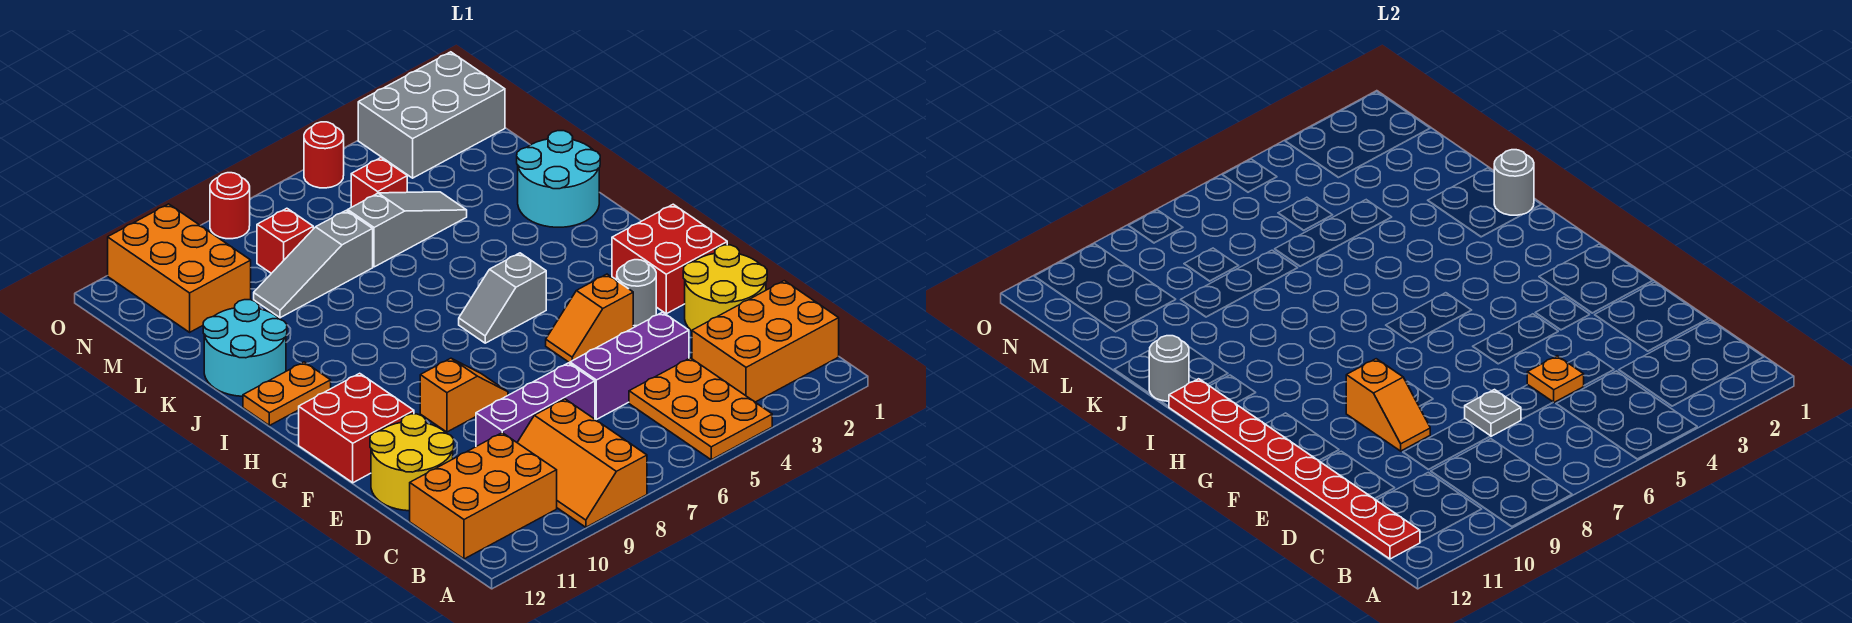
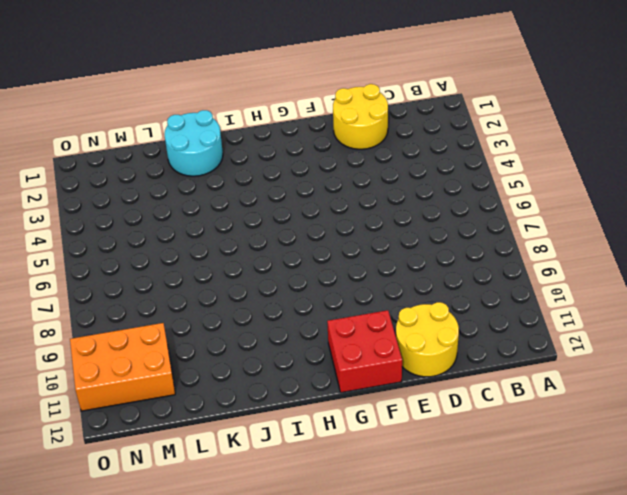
none -> orange 2x3 plate [629,358,772,460]
none -> orange 2x3 slope [517,399,647,527]
none -> orange 2x3 brick [692,281,839,402]
none -> orange 2x3 brick [410,433,557,559]

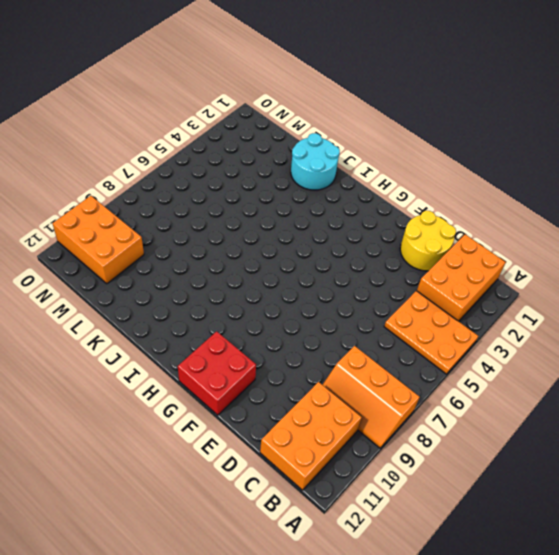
none -> purple 1x3 brick [570,312,689,419]
none -> purple 1x3 brick [476,363,595,446]
none -> yellow 2x2 round brick [370,414,454,511]
none -> red 2x2 brick [612,204,727,314]

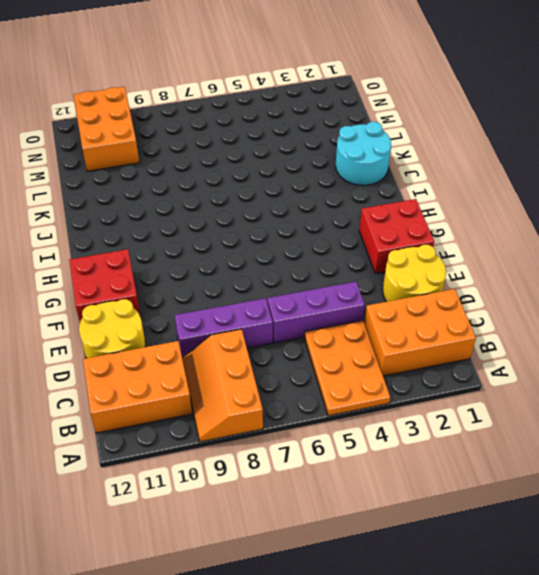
none -> grey 1x1 round brick [617,260,656,326]
none -> orange 1x2 slope [546,274,633,363]
none -> orange 1x2 slope [420,358,508,432]
none -> grey 1x2 slope [459,253,546,343]

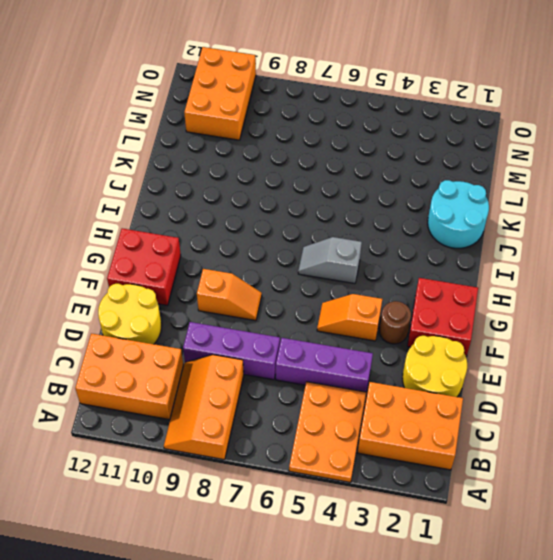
brown 1x1 round brick [379,301,411,344] -> grey 1x1 round brick [617,260,656,326]
none -> orange 1x2 plate [243,362,331,426]
none -> cyan 2x2 round brick [203,300,287,396]
none -> grey 1x3 slope [348,192,467,267]
none -> grey 1x3 slope [254,211,373,318]

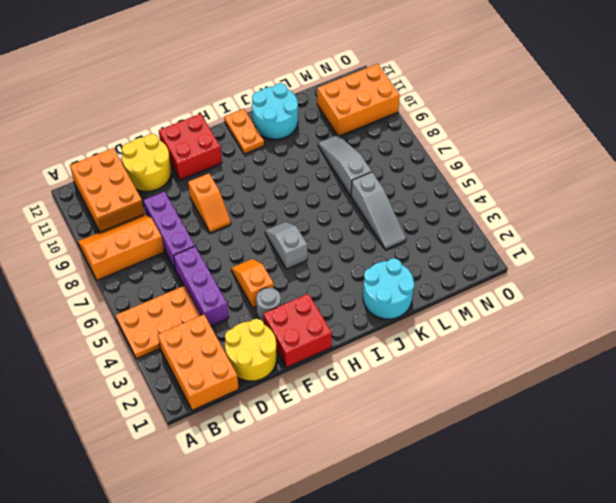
none -> red 1x1 brick [351,158,407,207]
none -> red 1x1 brick [257,208,313,273]
none -> grey 2x3 brick [358,52,505,178]
none -> red 1x1 round brick [304,122,344,188]

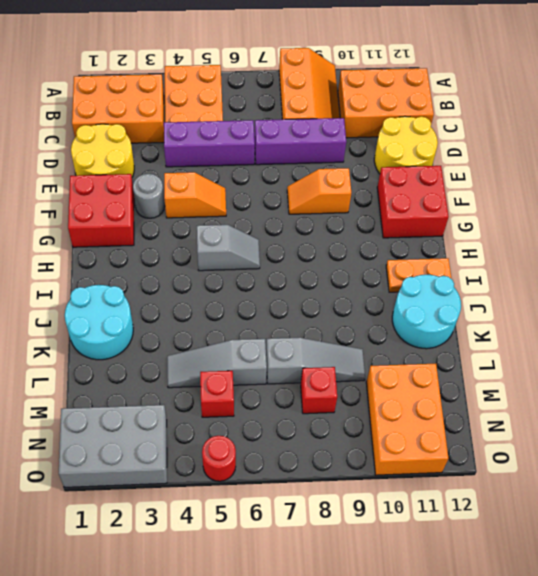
none -> red 1x1 round brick [210,173,250,239]
none -> red 1x8 plate [1169,379,1420,559]
none -> orange 1x1 plate [1527,356,1584,402]
none -> grey 1x1 plate [1465,390,1521,436]

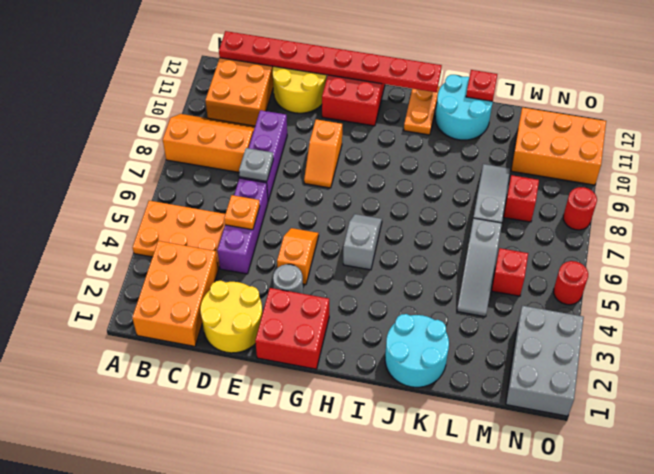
red 1x1 plate [466,70,497,101] -> none
none -> orange 1x2 slope [1346,359,1430,451]
none -> grey 1x1 round brick [1494,150,1534,215]
none -> grey 1x1 round brick [1149,336,1189,401]

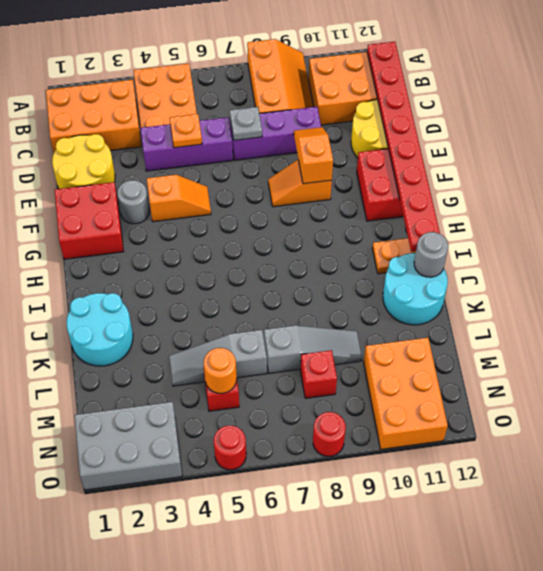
orange 1x1 round brick [204,348,237,393] -> none
none -> grey 1x2 slope [459,253,546,343]
none -> grey 1x1 round brick [1494,150,1534,215]

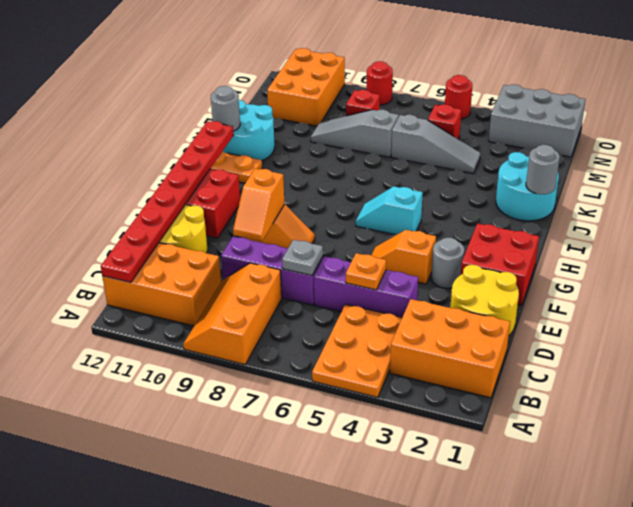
cyan 1x2 slope [356,186,423,235] -> grey 1x2 slope [459,253,546,343]

